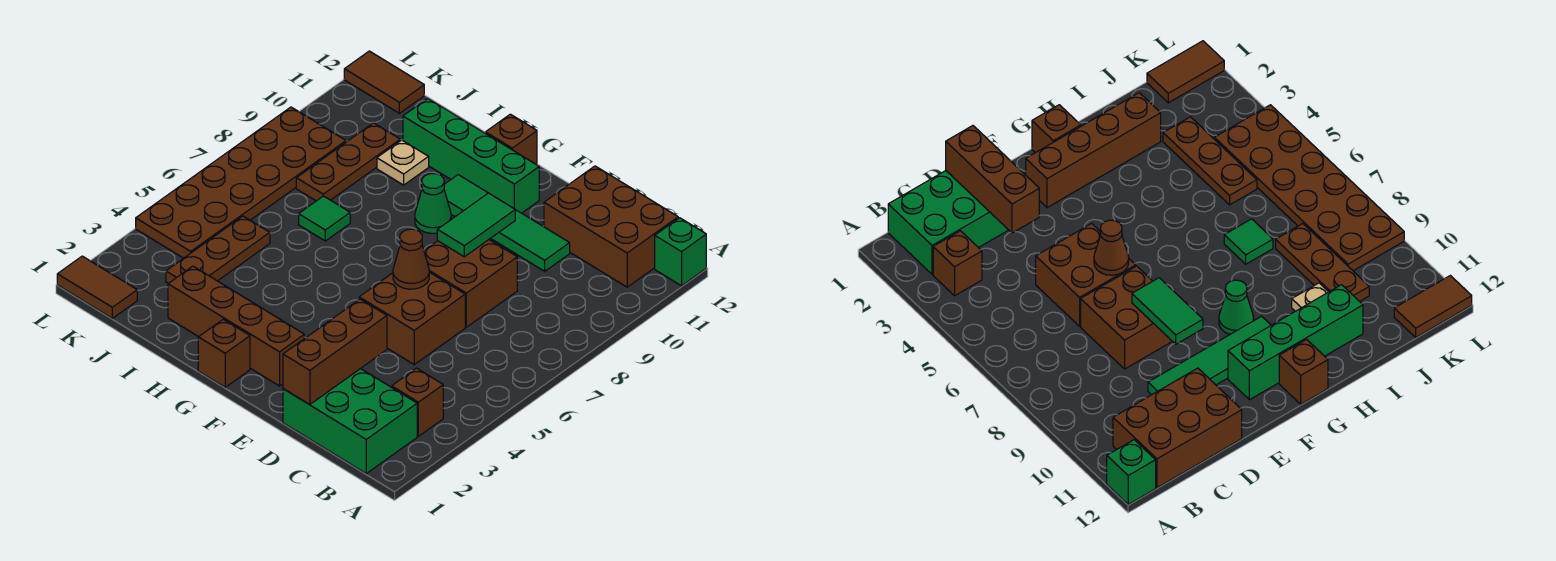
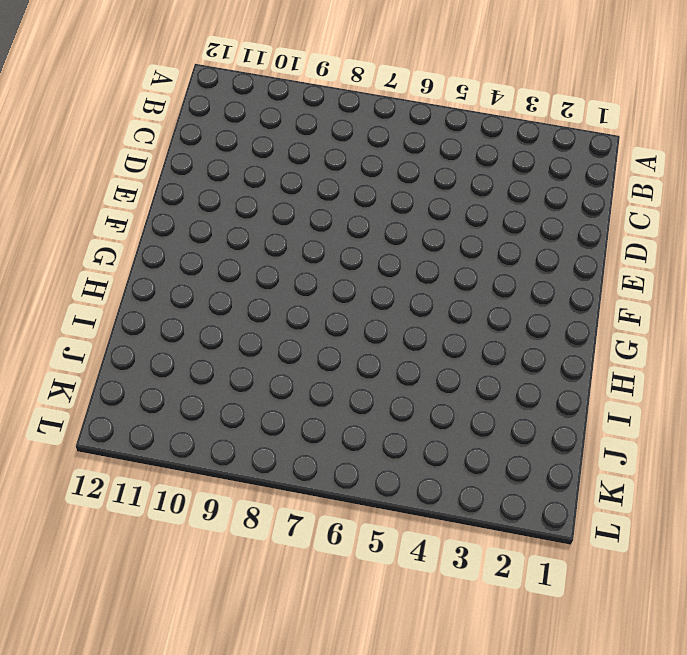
none -> green 1x1 brick [655,218,706,286]
none -> green 2x3 brick [283,369,417,473]
none -> brown 1x1 brick [392,368,443,436]

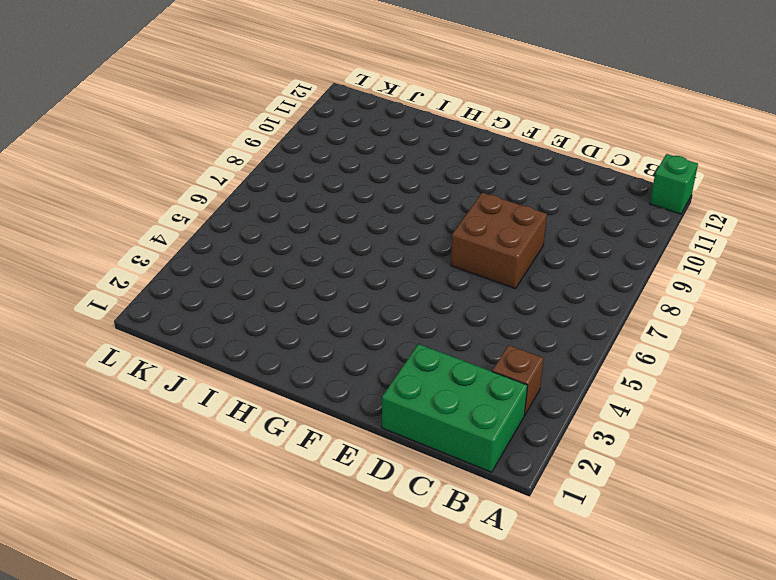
none -> brown 2x3 brick [544,166,678,287]
none -> brown 2x2 brick [359,272,465,364]
none -> green 1x4 tile [444,175,570,271]

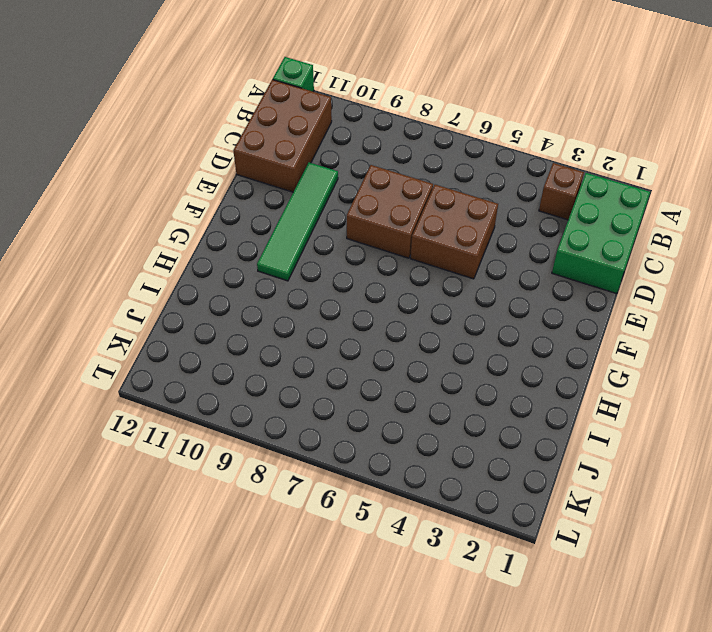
none -> brown 1x4 brick [168,266,304,386]
none -> green 1x4 brick [403,98,539,213]
none -> brown 1x1 brick [198,319,250,387]

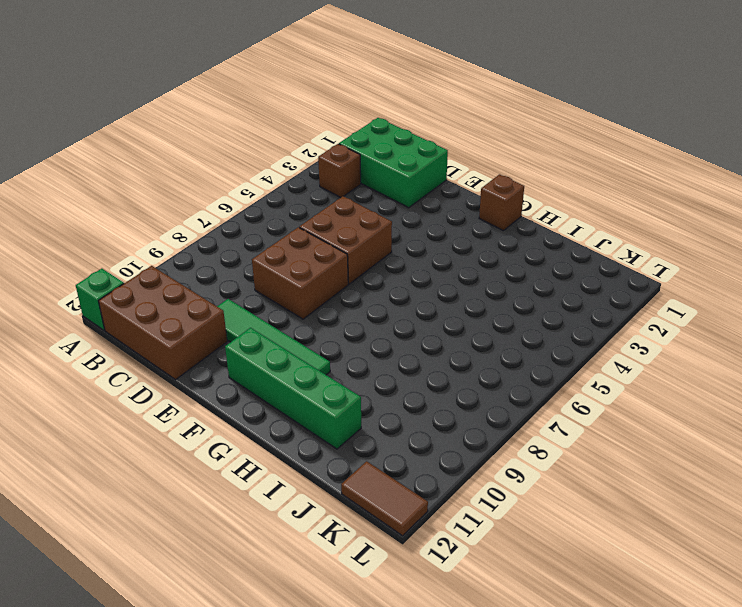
none -> brown 1x4 brick [168,266,304,386]
none -> green 1x1 cone [415,174,451,233]
none -> brown 1x1 brick [485,114,537,165]

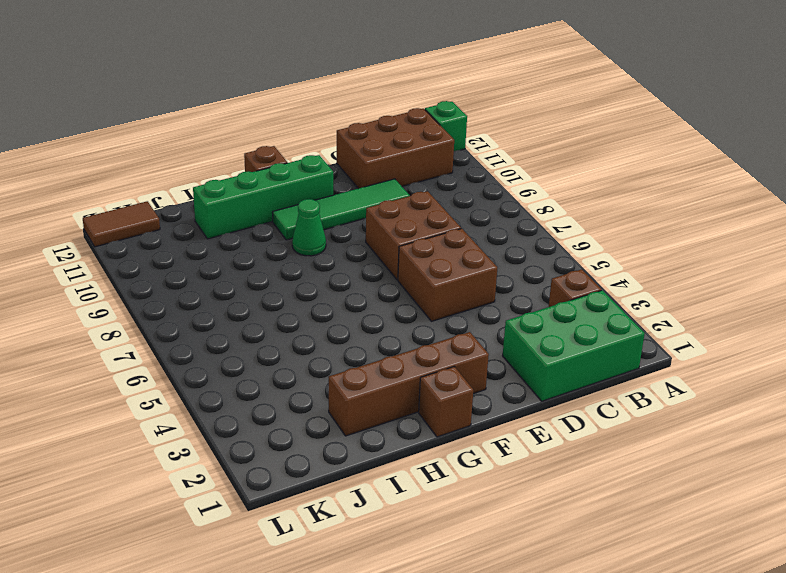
none -> green 1x1 tile [299,196,350,241]
none -> tan 1x1 plate [377,140,429,185]
none -> brown 1x3 plate [166,216,270,283]

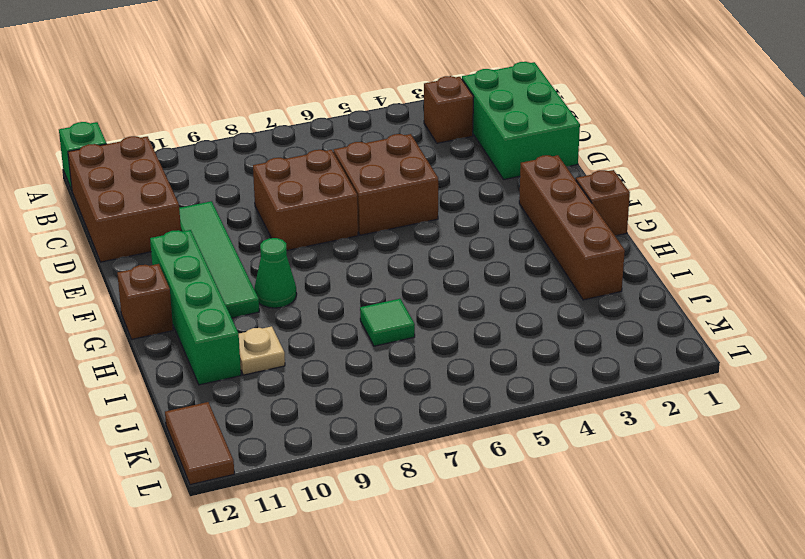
none -> brown 1x3 plate [166,216,270,283]
none -> brown 1x3 plate [296,123,400,201]
none -> brown 1x2 tile [57,256,137,318]

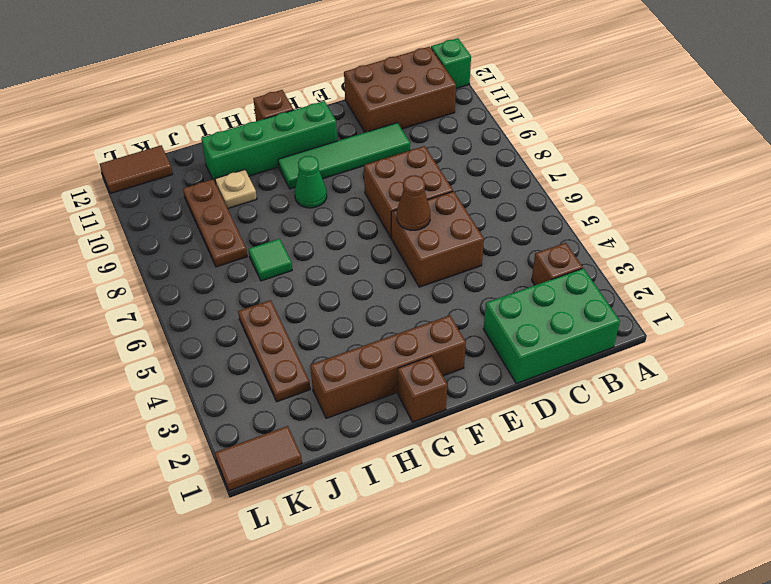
none -> brown 2x6 plate [136,107,346,258]
none -> brown 1x3 brick [283,299,387,404]
none -> green 1x2 tile [437,193,515,257]

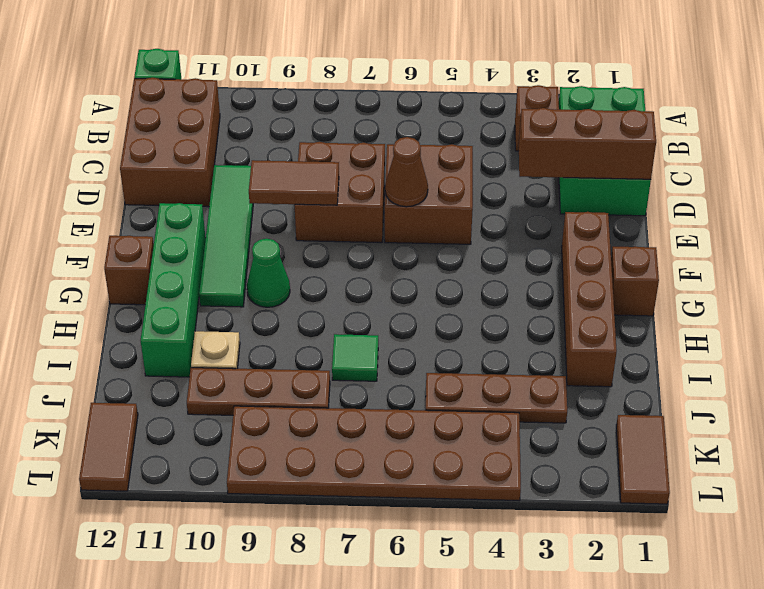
brown 1x2 tile [249,160,339,205] -> green 1x2 tile [437,193,515,257]

